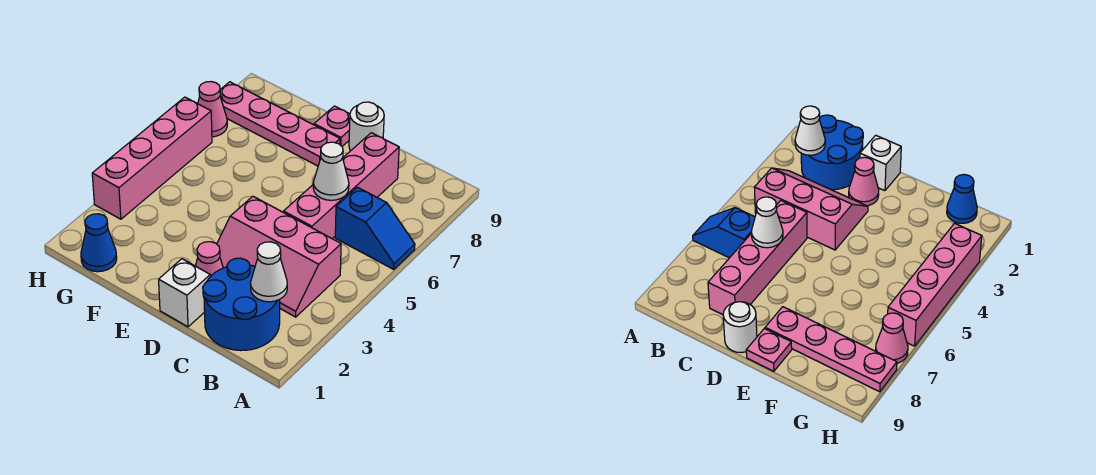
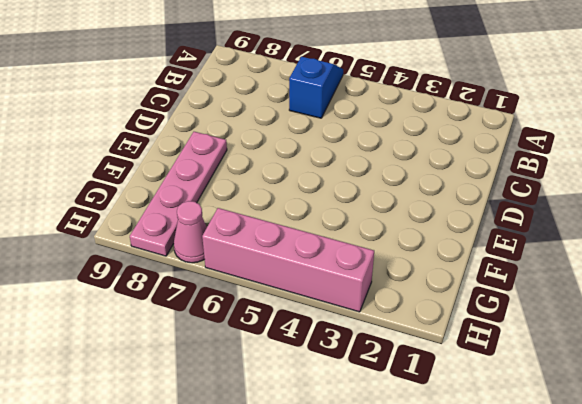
none -> blue 2x2 round brick [203,258,280,351]
none -> pink 2x3 slope [217,196,341,317]
none -> pink 1x4 brick [284,133,399,239]

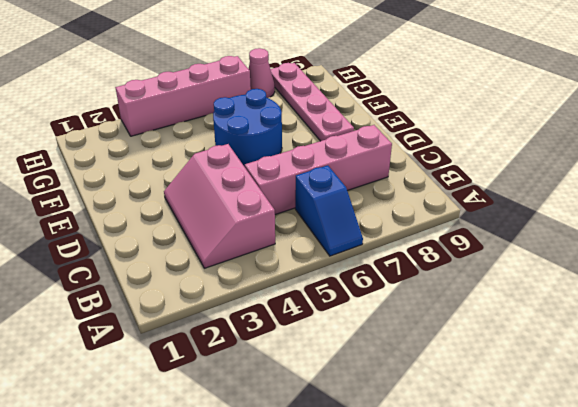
blue 2x2 round brick [213,89,282,167] -> blue 2x2 round brick moved to [203,258,280,351]
none -> white 1x1 brick [159,259,210,327]
none -> pink 1x1 cone [196,242,223,277]
none -> white 1x1 round brick [349,102,384,151]

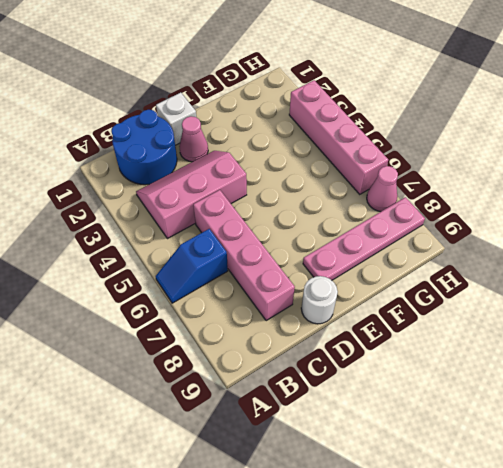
none -> pink 1x1 plate [314,106,350,146]
none -> blue 1x1 cone [81,214,117,272]
none -> white 1x1 cone [250,242,287,302]

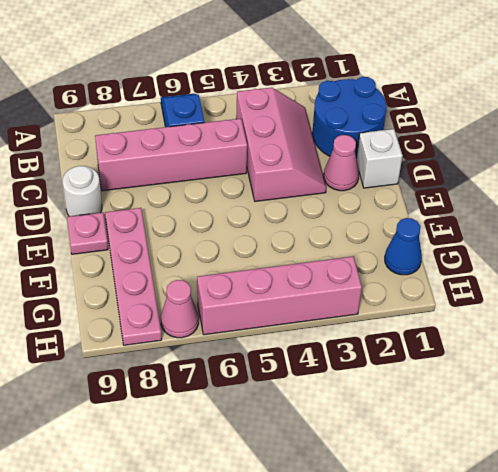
none -> white 1x1 cone [250,242,287,302]
none -> white 1x1 cone [313,142,349,200]

